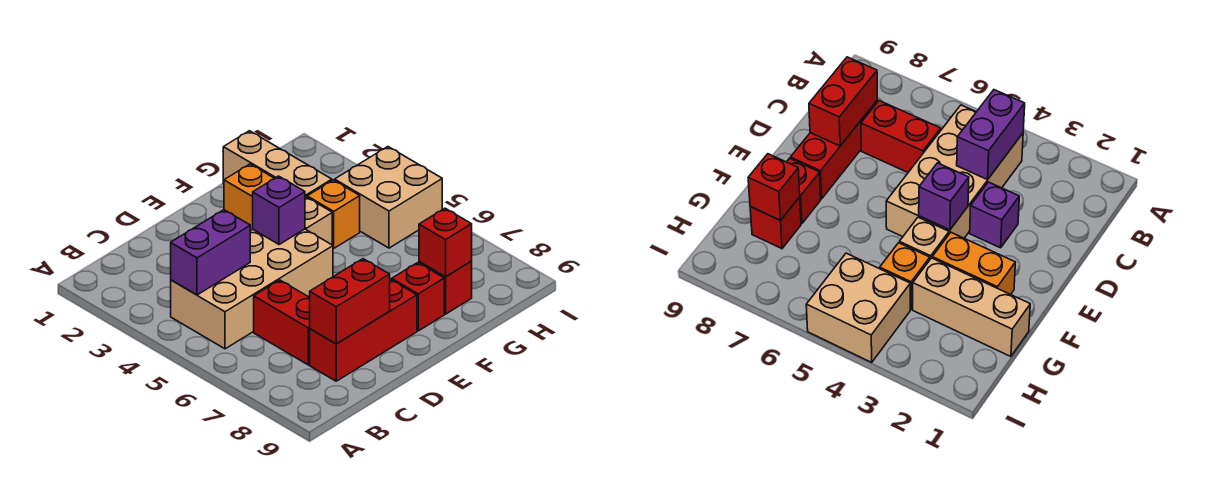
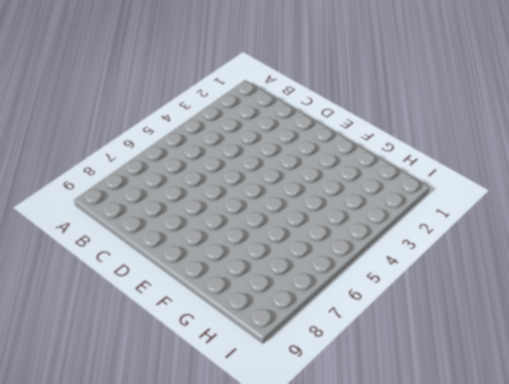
none -> tan 2x4 brick [171,229,333,349]
none -> red 1x2 brick [254,280,310,365]
none -> red 1x3 brick [310,279,417,381]

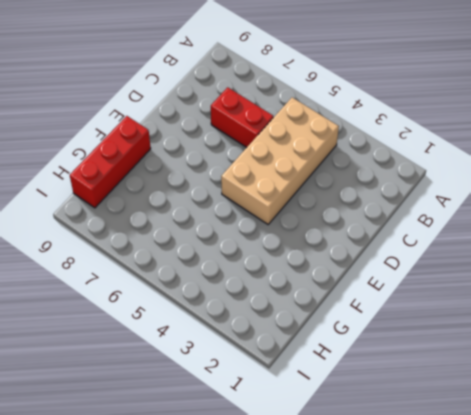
red 1x3 brick [70,116,151,208] -> red 1x3 brick moved to [310,279,417,381]
none -> purple 1x1 brick [970,182,1019,248]
none -> orange 1x2 brick [224,164,275,231]
none -> tan 1x1 brick [305,197,332,245]

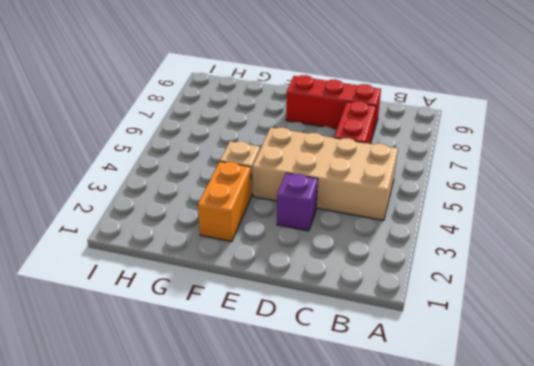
none -> red 1x1 brick [392,263,444,331]
none -> tan 1x3 brick [223,131,332,197]
none -> orange 1x1 brick [307,180,360,248]

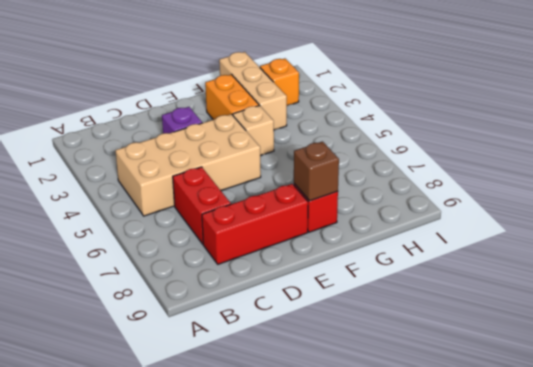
brown 1x1 brick [294,142,339,201] -> none
orange 1x1 brick [260,59,299,106] -> orange 1x1 brick moved to [307,180,360,248]
none -> red 1x1 brick [419,262,472,314]
none -> tan 2x2 brick [335,147,442,248]
none -> purple 1x2 brick [171,210,250,295]

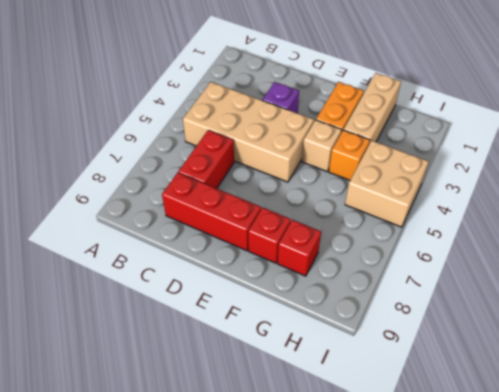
none -> purple 1x2 brick [171,210,250,295]
none -> red 1x2 brick [310,259,390,344]
none -> purple 1x1 brick [253,176,305,245]

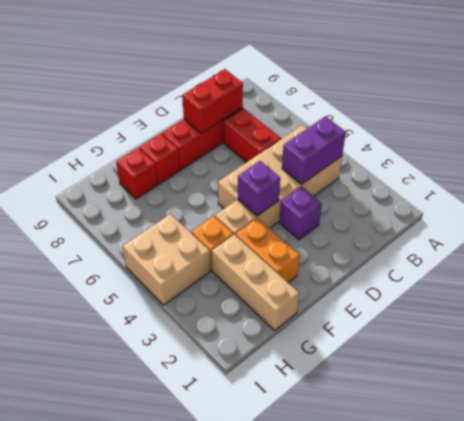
none -> red 1x1 brick [419,208,472,277]

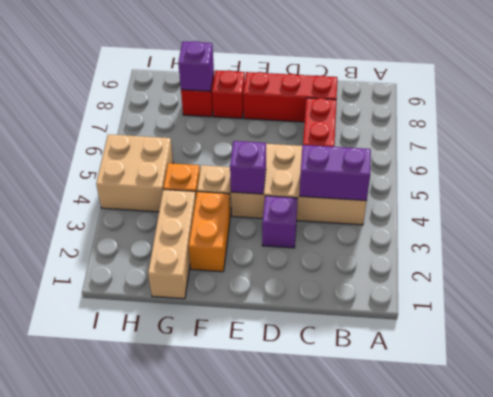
purple 1x1 brick [178,41,214,91] -> red 1x1 brick [419,208,472,277]
none -> red 1x2 brick [310,259,390,344]

